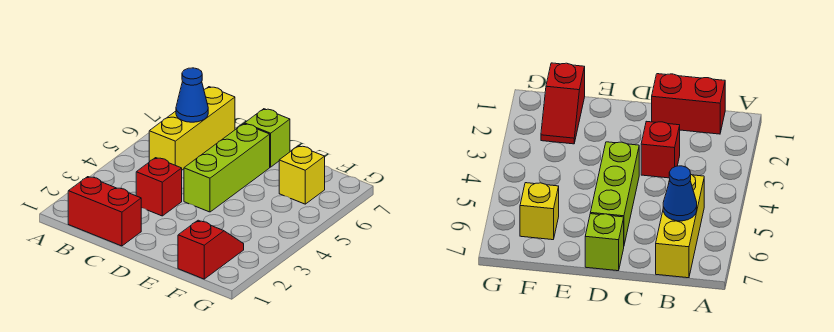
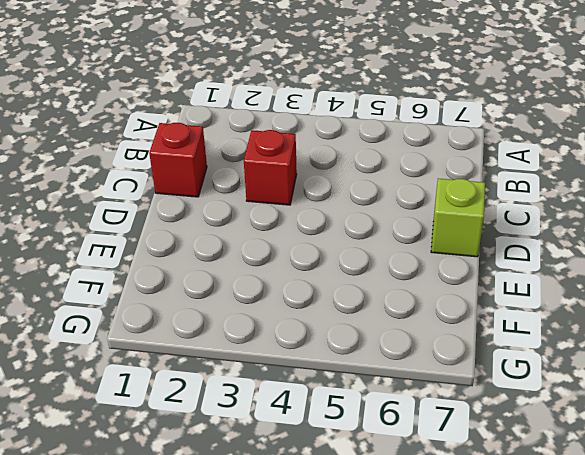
red 1x1 brick [149,123,207,197] -> red 1x2 brick [68,177,141,246]
none -> yellow 1x3 brick [149,87,235,170]
none -> lime 1x3 brick [184,124,270,212]

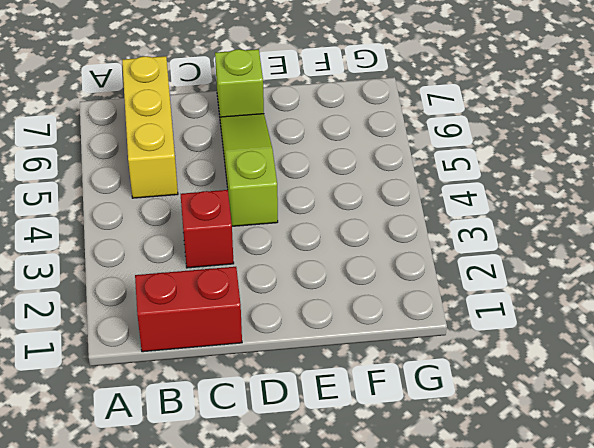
lime 1x3 slope [220,114,278,226] -> lime 1x3 brick [184,124,270,212]
none -> red 1x2 slope [178,220,244,279]
none -> yellow 1x1 brick [279,146,325,204]

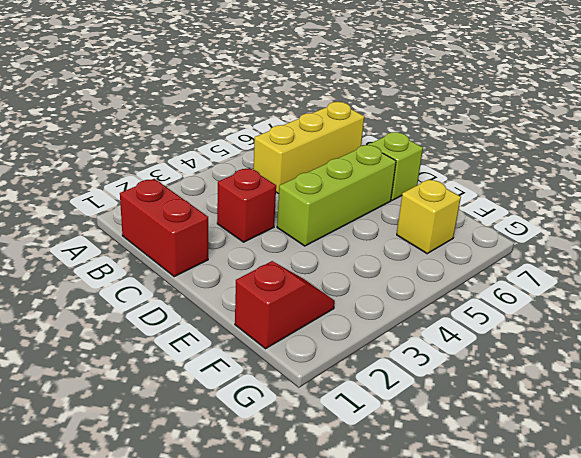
none -> blue 1x1 cone [176,68,208,122]

